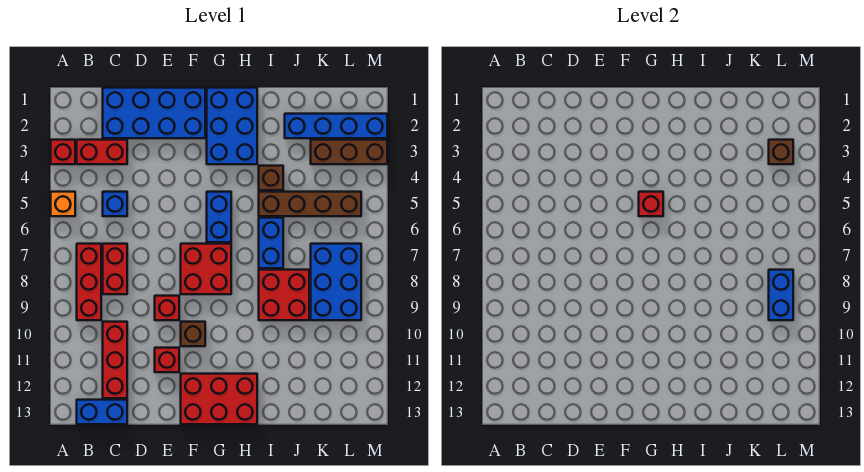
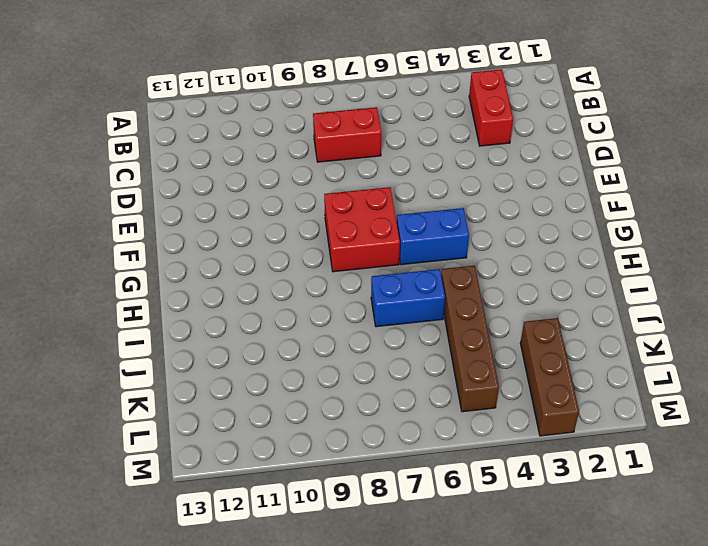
none -> red 1x1 brick [51,140,75,164]
none -> orange 1x1 brick [51,192,75,216]
none -> red 1x3 brick [77,244,101,320]

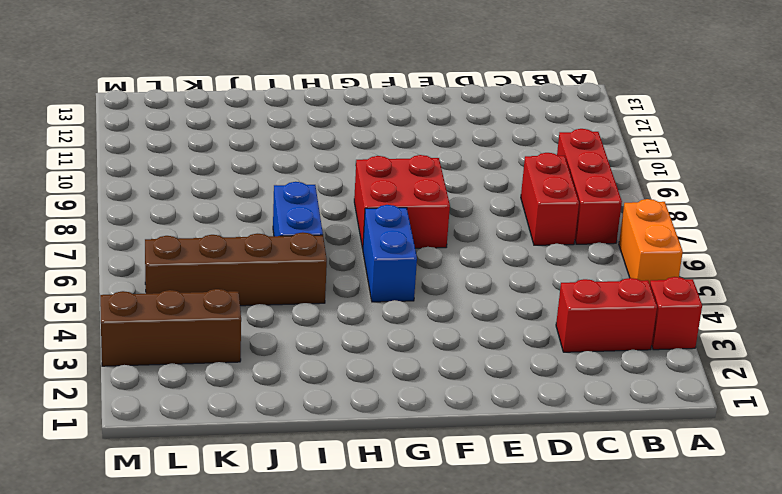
orange 1x2 brick [619,199,683,284] -> orange 1x1 brick [51,192,75,216]
none -> blue 1x2 brick [77,400,127,424]
none -> blue 2x4 brick [103,88,205,138]
none -> blue 1x1 brick [103,192,127,216]

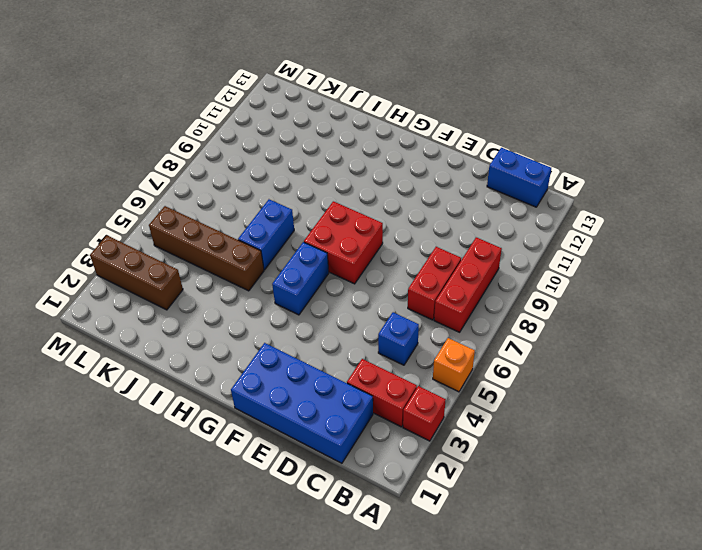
none -> red 1x3 brick [103,322,127,398]
none -> red 1x1 brick [155,296,179,320]
none -> red 1x1 brick [155,348,179,372]

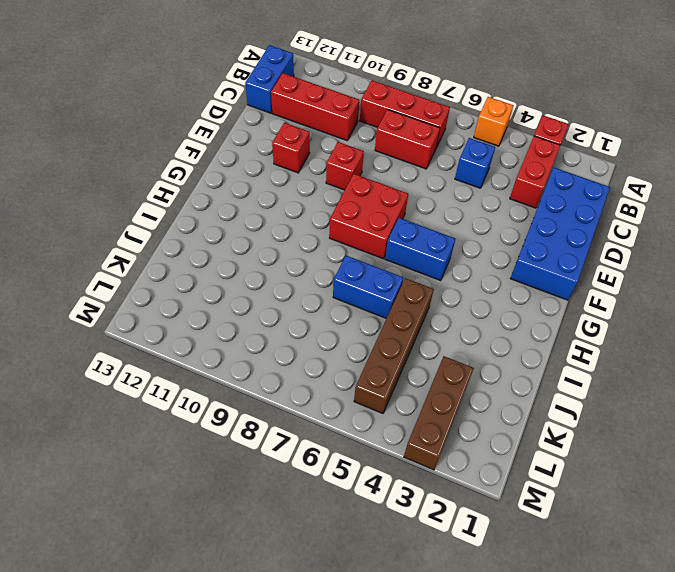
none -> brown 1x1 brick [181,322,205,346]
none -> red 2x3 brick [181,374,257,424]
none -> blue 2x3 brick [207,88,257,164]

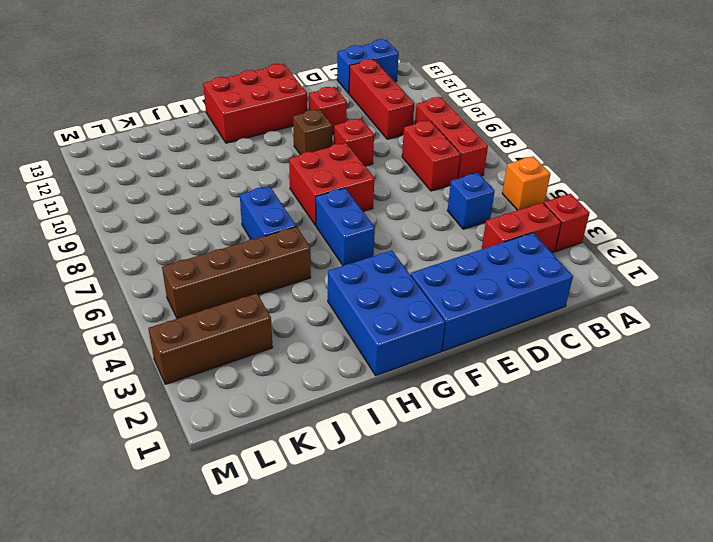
none -> brown 1x1 brick [259,166,283,190]
none -> red 2x2 brick [259,270,309,320]
none -> blue 1x4 brick [285,114,387,138]

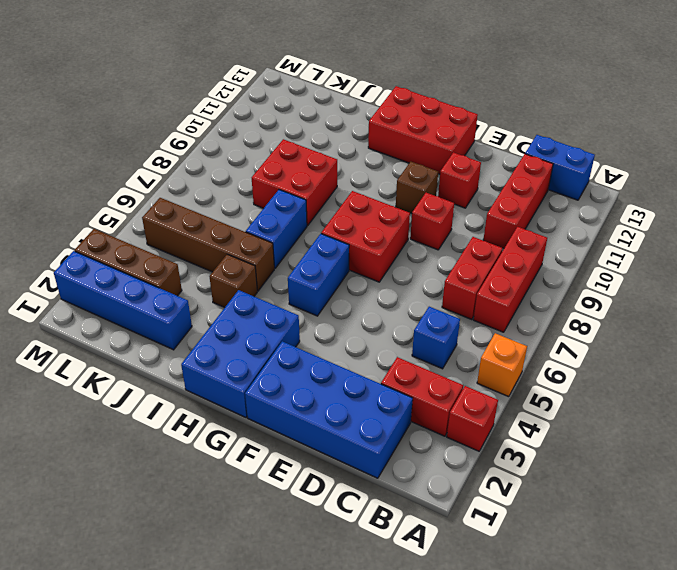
none -> blue 2x3 brick [311,244,361,320]
none -> red 1x1 brick [639,192,663,216]
none -> brown 1x1 brick [769,140,793,164]

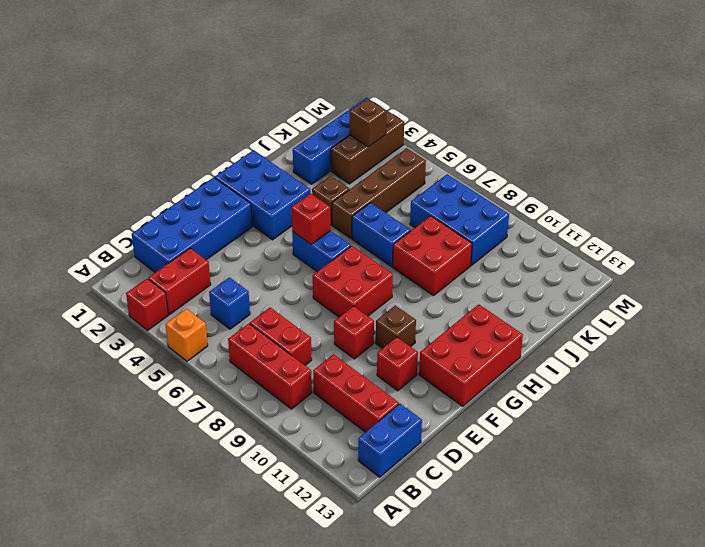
none -> blue 1x2 brick [769,270,793,320]

